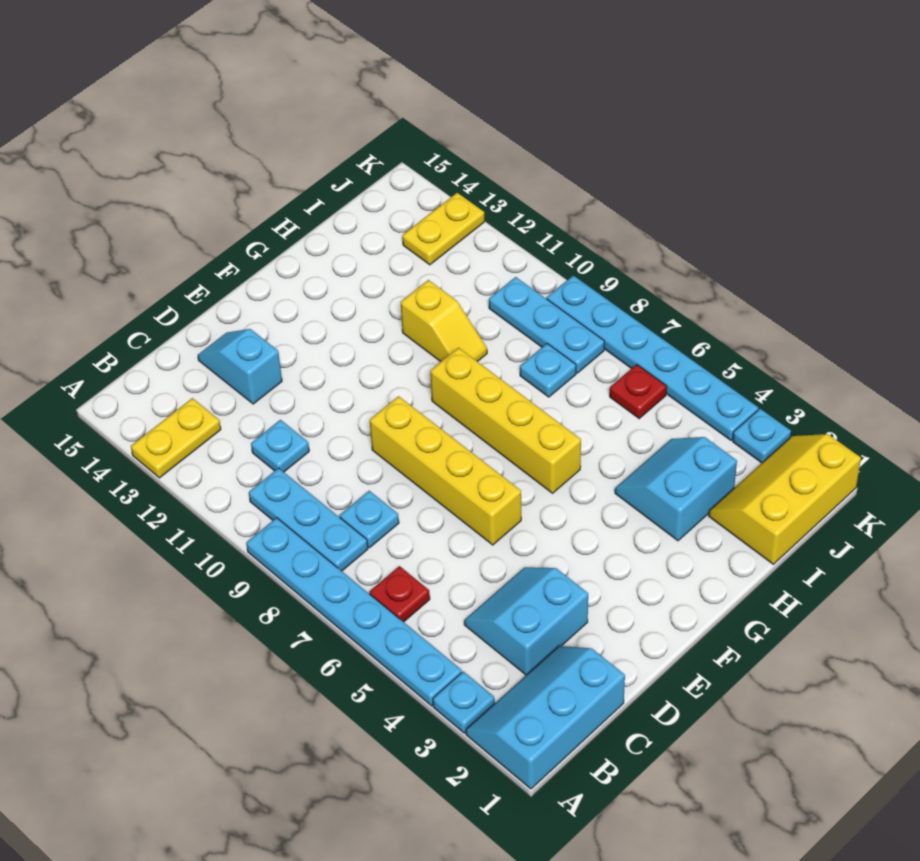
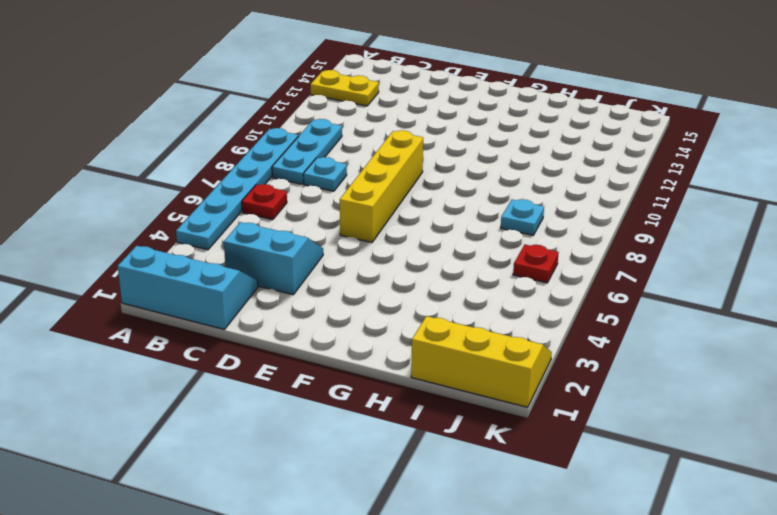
none -> cyan 1x1 plate [433,671,495,733]
none -> cyan 1x1 plate [251,420,309,472]
none -> cyan 1x2 slope [198,329,282,404]

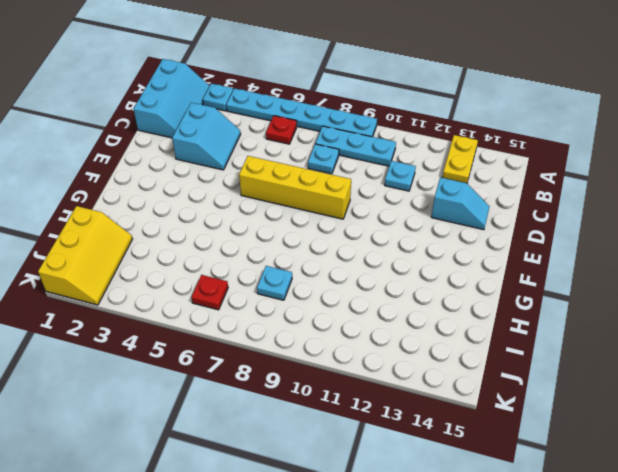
none -> yellow 1x4 brick [430,348,581,493]
none -> cyan 2x2 slope [615,437,737,541]
none -> yellow 1x2 slope [401,280,487,362]

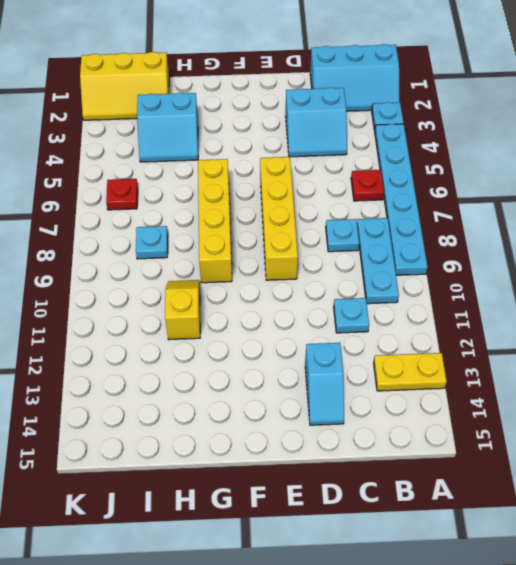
none -> cyan 1x3 plate [489,277,604,373]
none -> yellow 1x2 plate [402,193,484,265]
none -> cyan 1x1 plate [733,409,791,463]

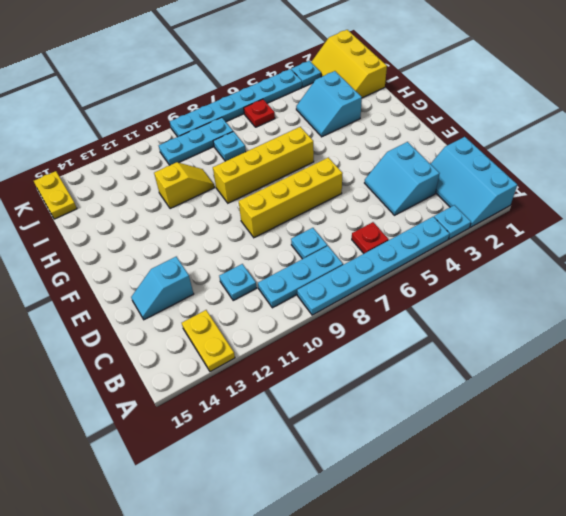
yellow 1x2 plate [34,171,77,219] -> yellow 1x2 plate moved to [402,193,484,265]

